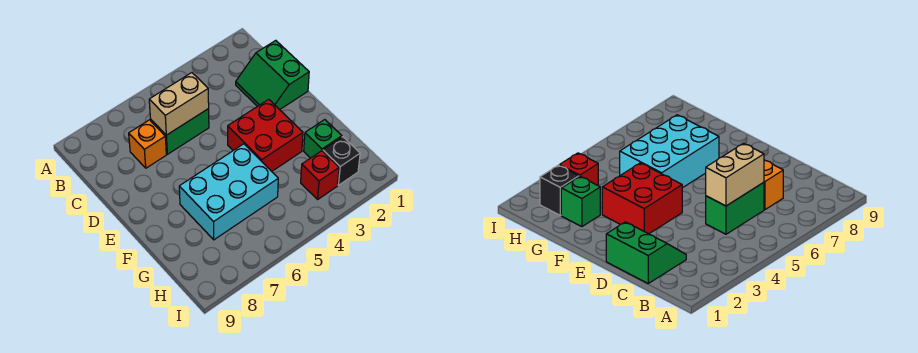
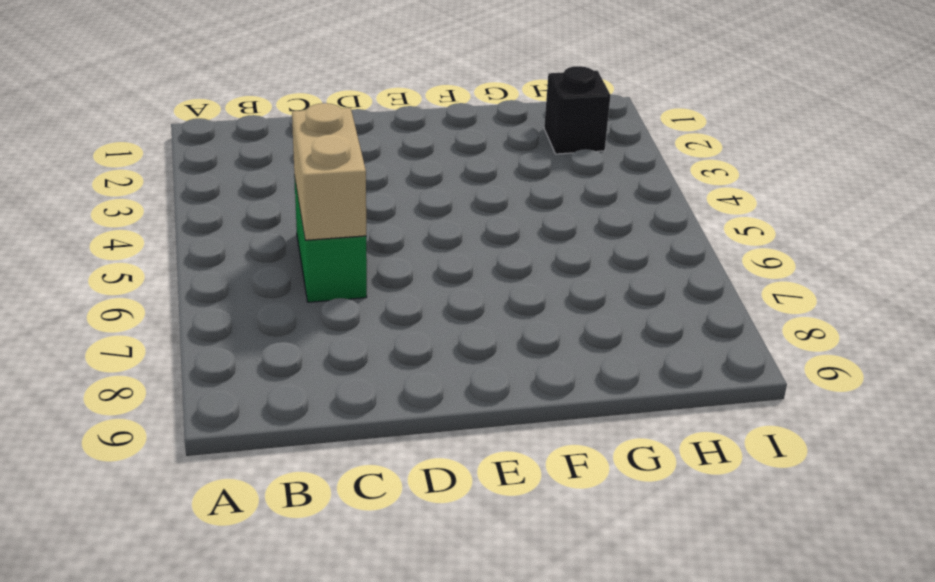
none -> green 2x2 slope [236,40,309,110]
none -> orange 1x1 brick [129,120,166,168]

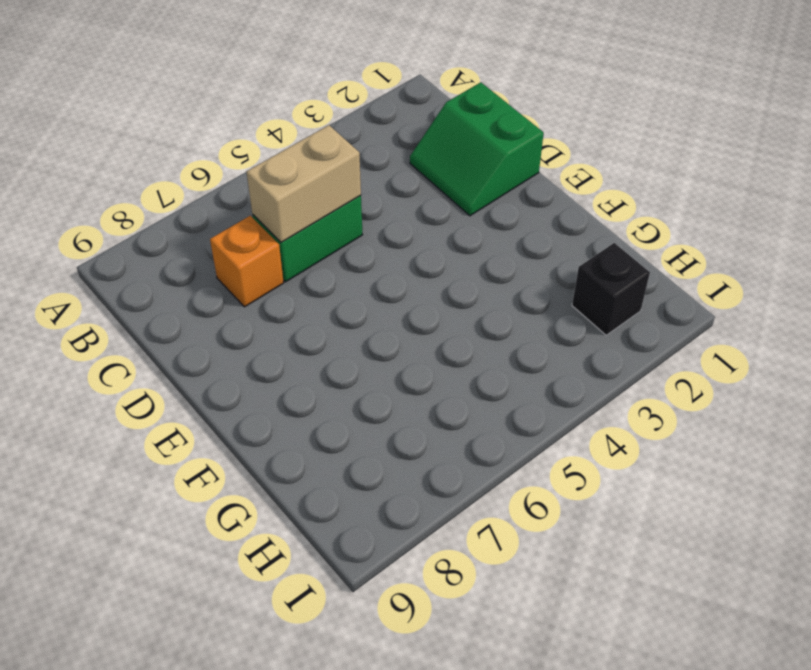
none -> red 2x2 brick [228,99,303,171]
none -> cyan 2x3 brick [179,144,278,240]

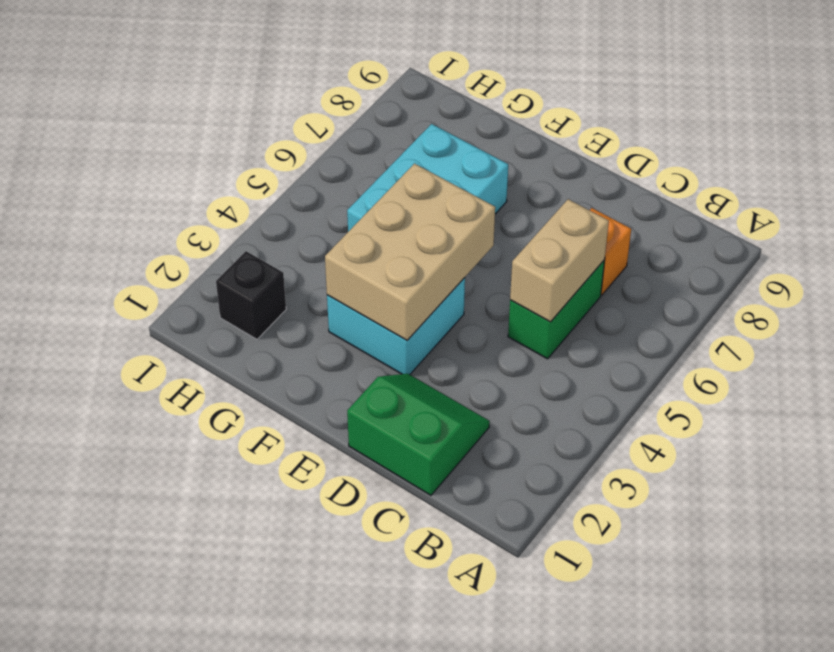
cyan 2x2 brick [327,278,465,374] -> red 2x2 brick [228,99,303,171]
tan 2x3 brick [325,164,495,340] -> none
none -> green 1x1 brick [304,120,342,158]
none -> red 1x1 brick [301,151,339,199]

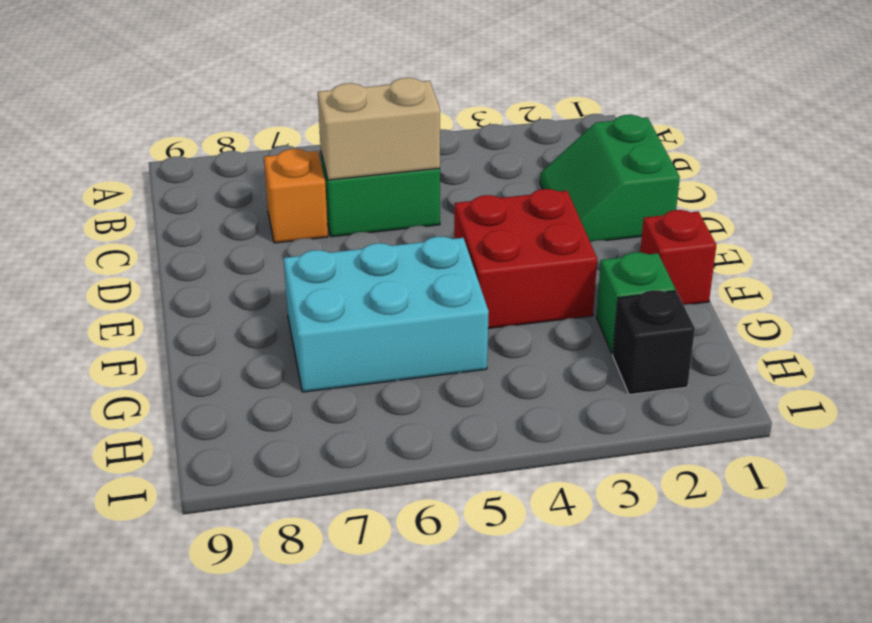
red 1x1 brick [640,210,716,305] -> red 1x1 brick moved to [301,151,339,199]

